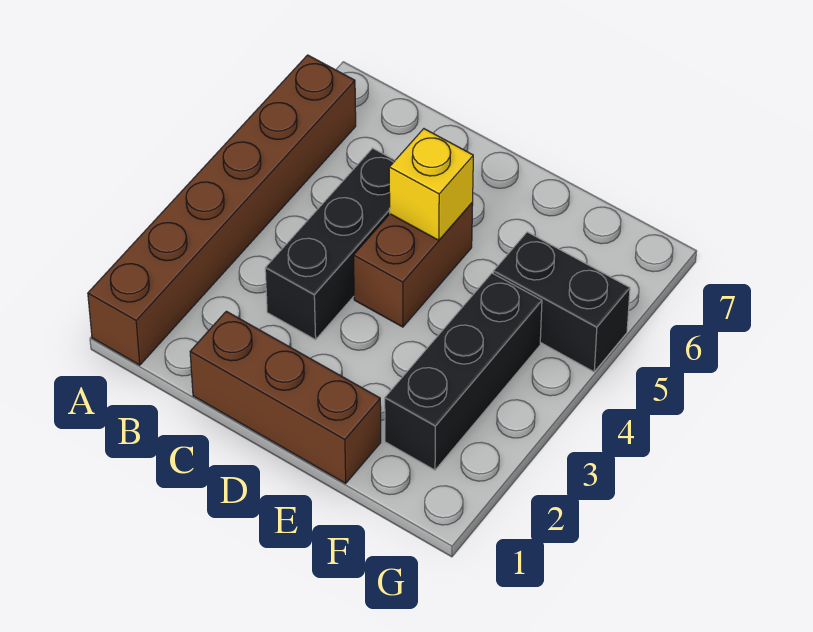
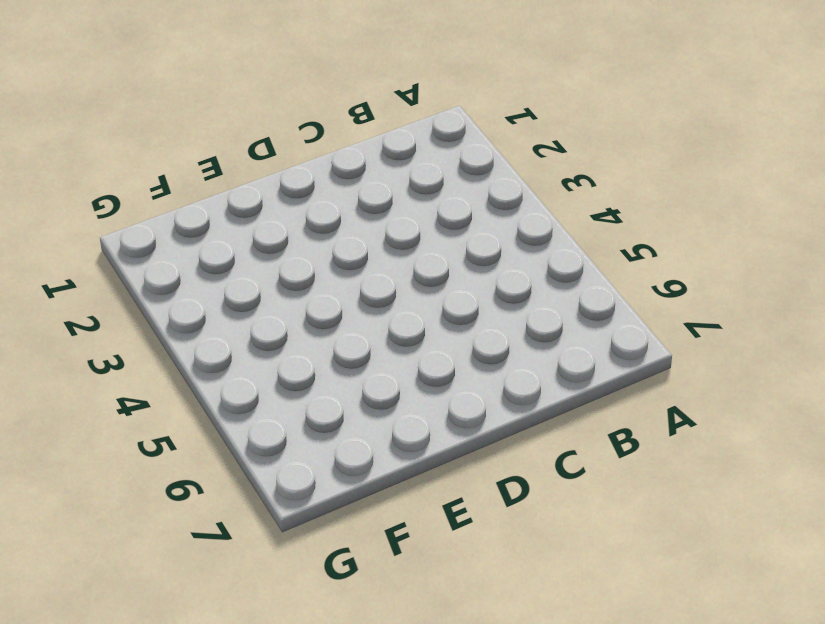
none -> brown 1x6 brick [88,55,356,365]
none -> brown 1x3 brick [190,311,381,483]

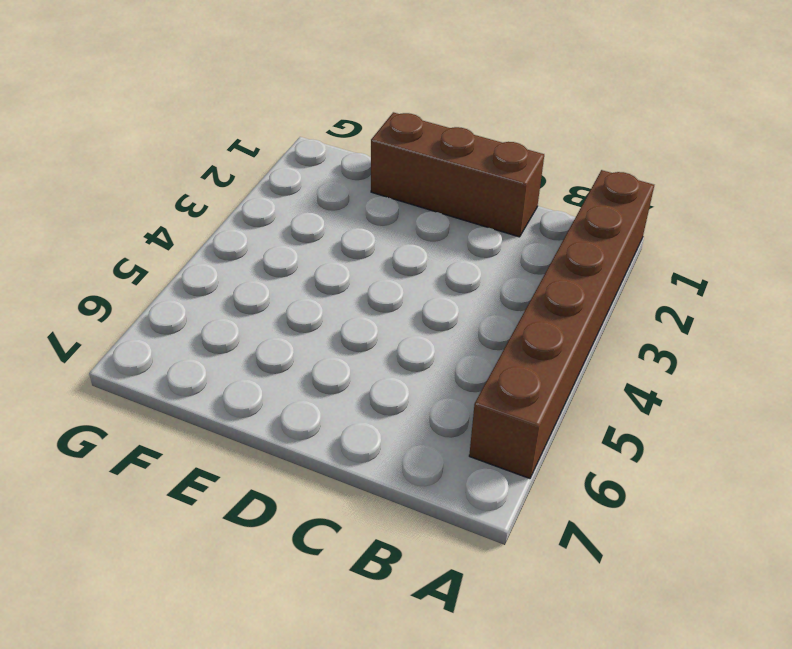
none -> black 1x3 brick [265,148,395,340]
none -> brown 1x2 brick [353,203,473,327]

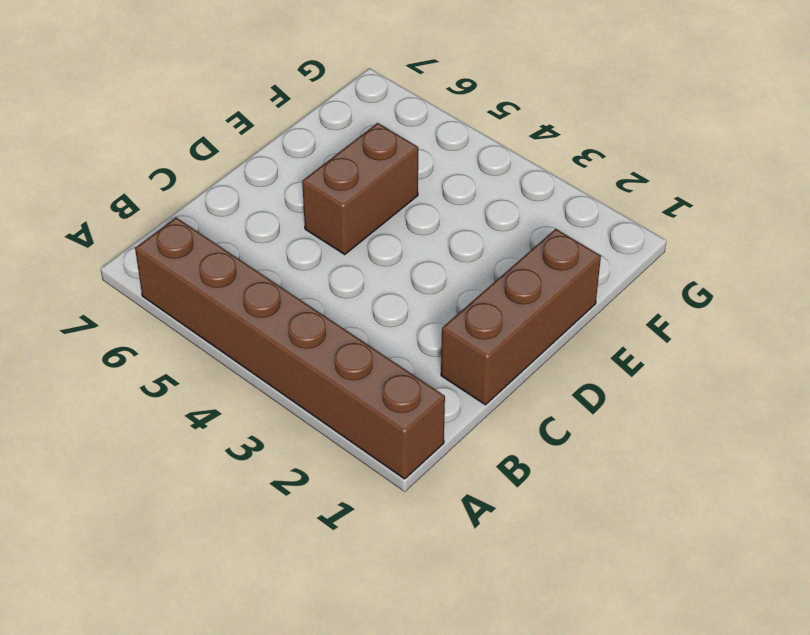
brown 1x2 brick [302,123,418,254] -> brown 1x2 brick turned to [353,203,473,327]
none -> black 1x3 brick [265,148,395,340]
none -> black 1x3 brick [385,273,542,470]

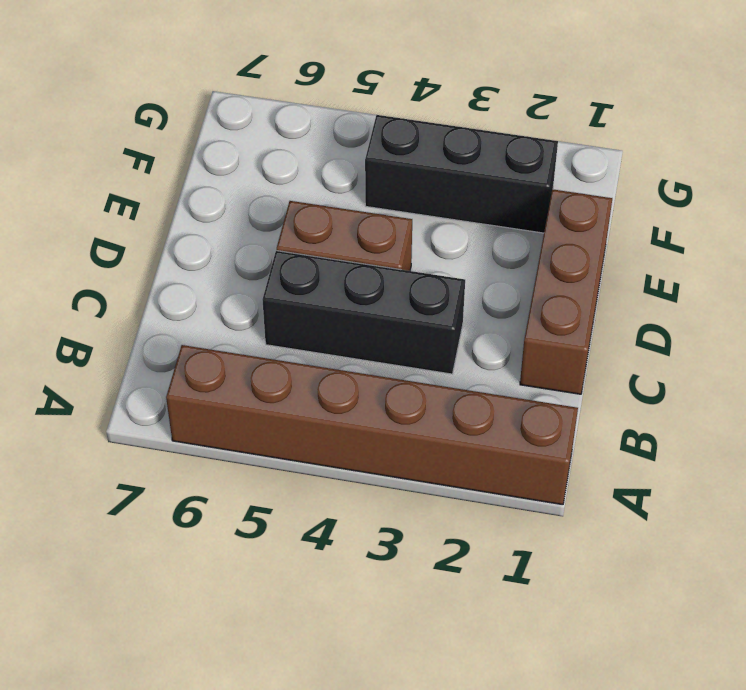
none -> black 1x2 brick [493,232,630,372]
none -> yellow 1x1 brick [389,129,473,240]

